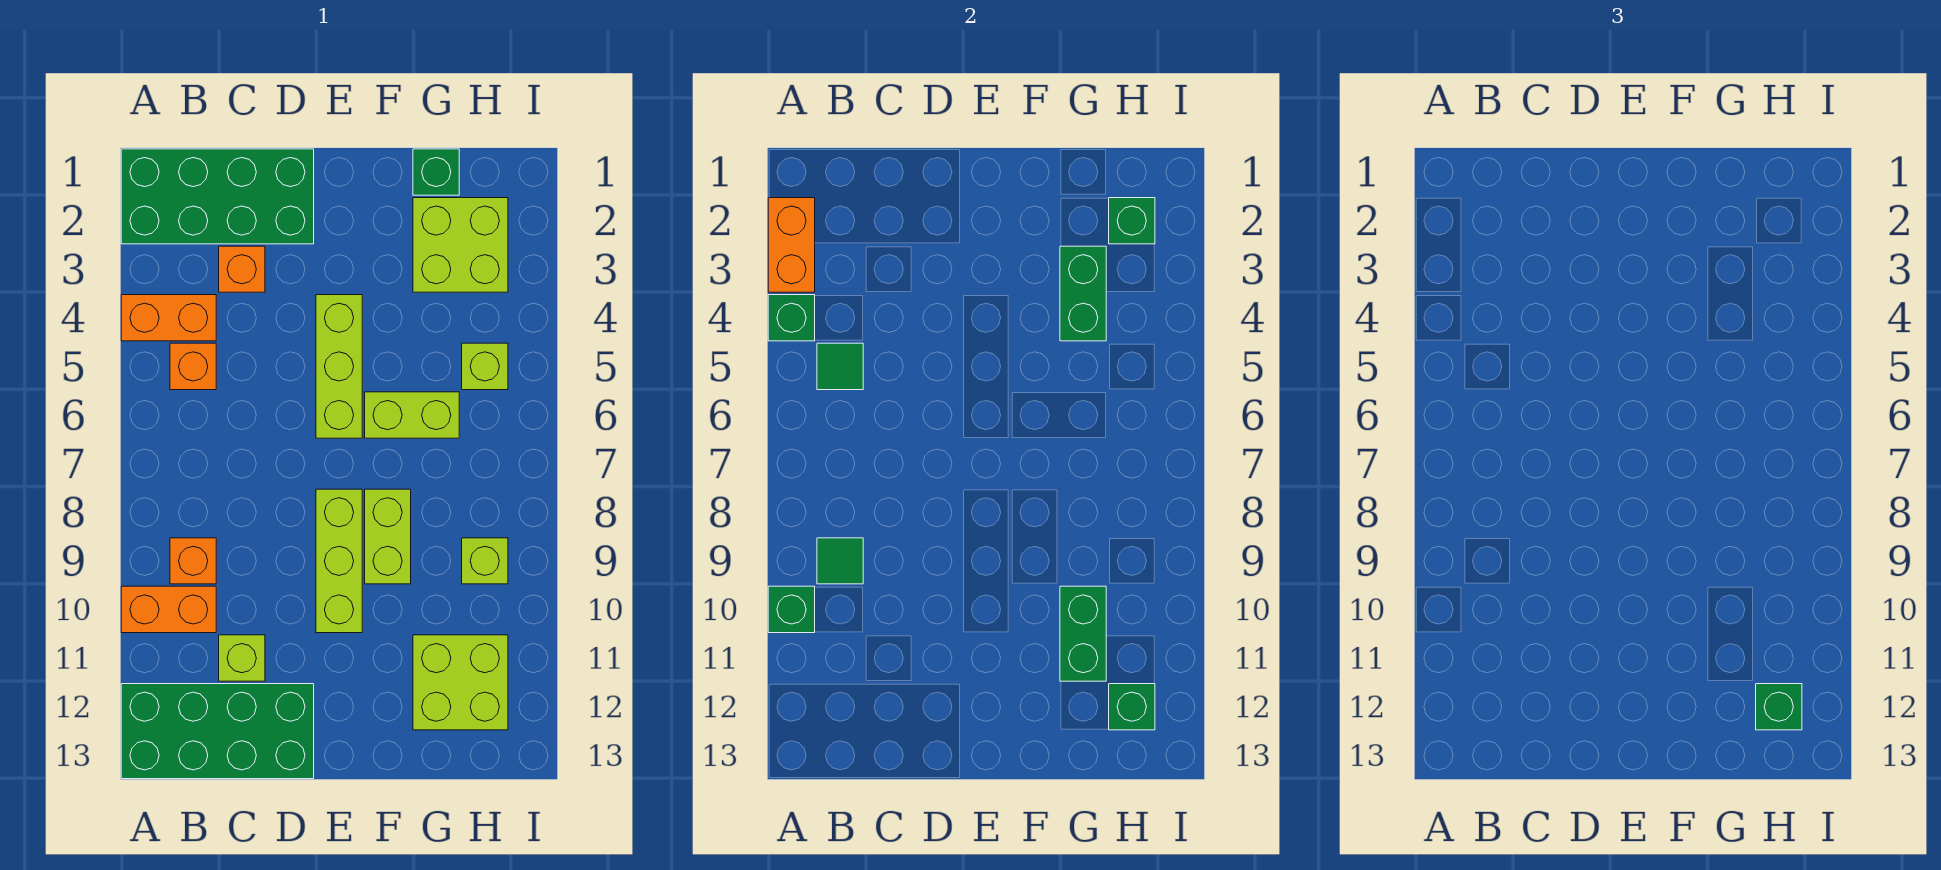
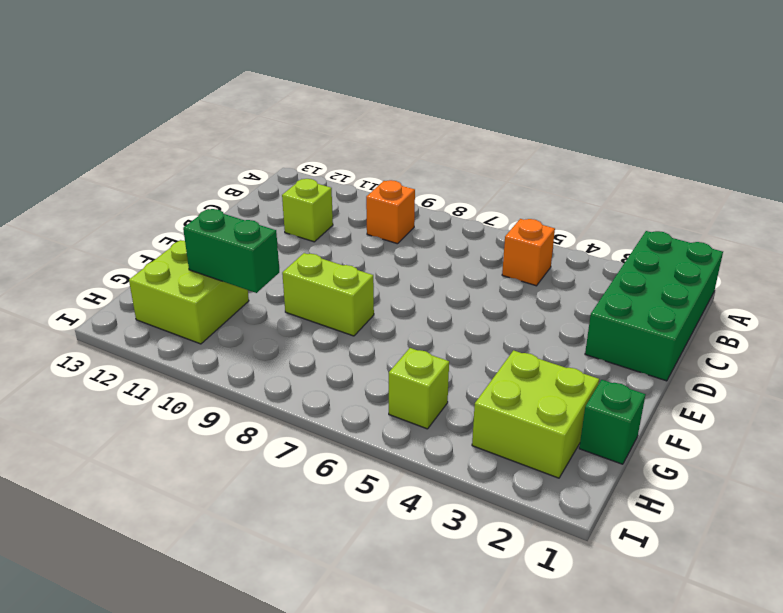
none -> orange 1x2 brick [121,295,216,341]
none -> orange 1x2 brick [121,586,216,633]
none -> green 2x4 brick [121,684,314,779]

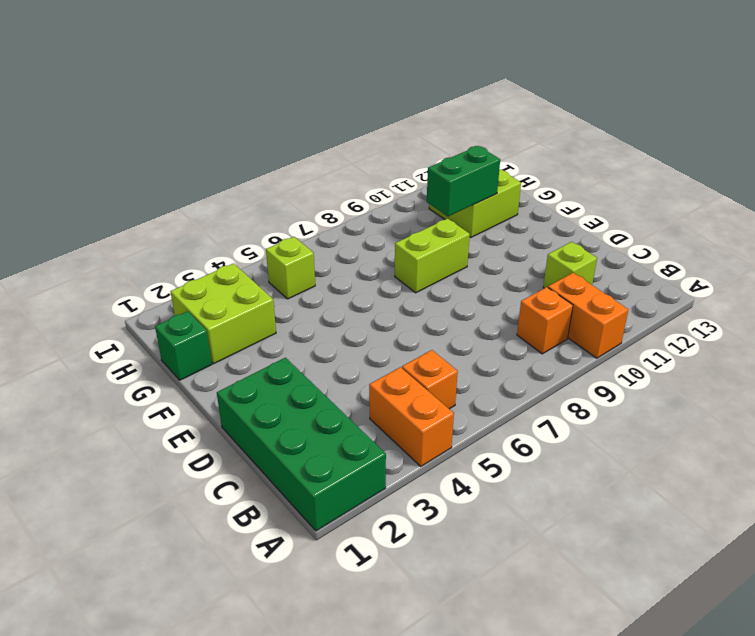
none -> green 2x4 brick [121,684,314,779]
none -> orange 1x1 brick [219,246,265,292]
none -> lime 1x3 brick [316,295,362,438]

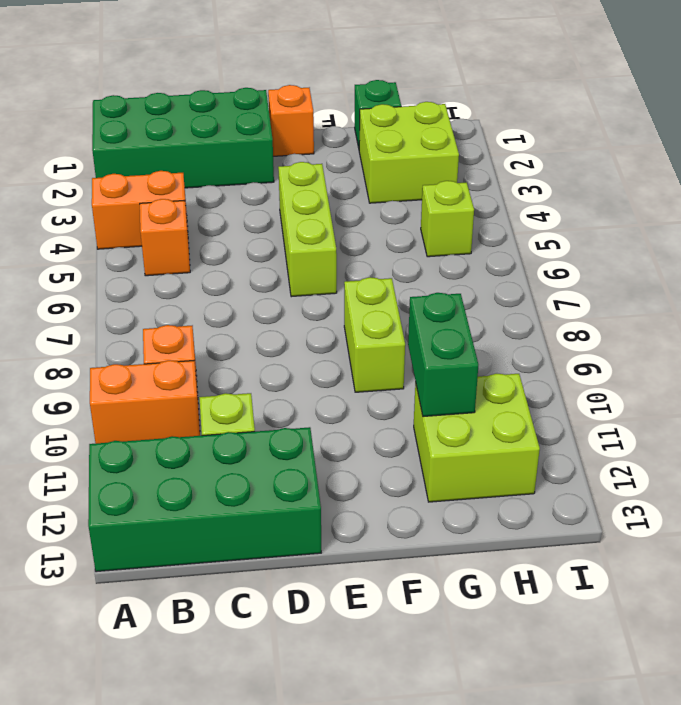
orange 1x1 brick [268,85,314,156] -> orange 1x1 brick moved to [219,246,265,292]
none -> lime 1x3 brick [316,489,362,633]
none -> lime 1x2 brick [365,392,459,438]
none -> lime 1x1 brick [462,538,508,584]

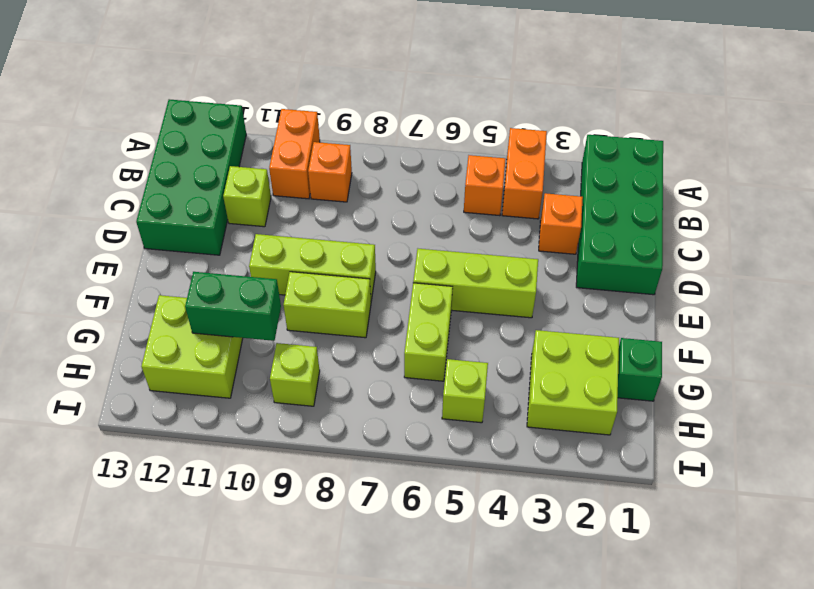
none -> orange 1x2 brick [768,198,815,292]
none -> green 1x1 brick [768,295,815,341]
none -> green 1x1 brick [768,586,815,633]

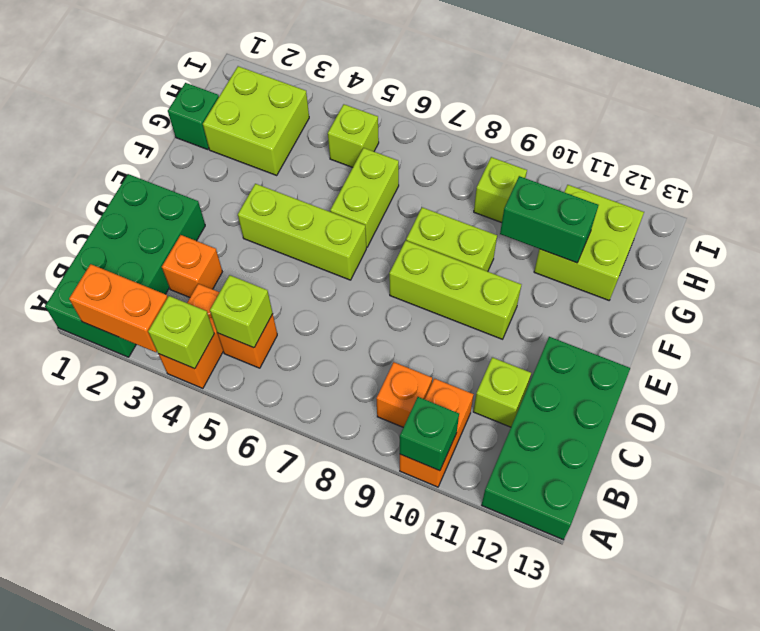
lime 1x1 brick [148,296,214,369] -> green 1x1 brick [768,295,815,341]
lime 1x1 brick [210,275,273,348] -> green 1x1 tile [817,343,863,390]
none -> green 1x1 tile [817,538,863,584]
none -> green 1x2 brick [1060,246,1106,341]
none -> green 1x1 brick [1109,198,1155,244]

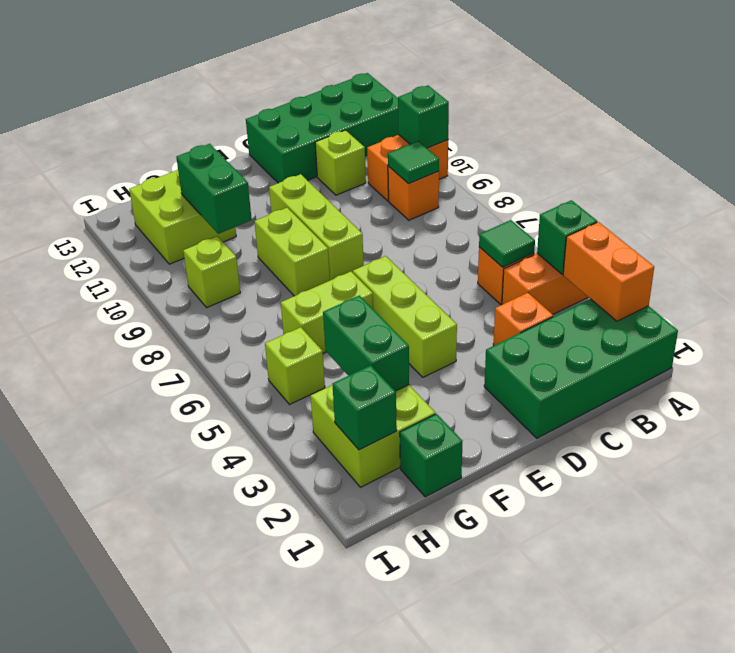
none -> green 1x1 brick [1109,684,1155,730]
none -> green 1x1 brick [1756,684,1802,730]

